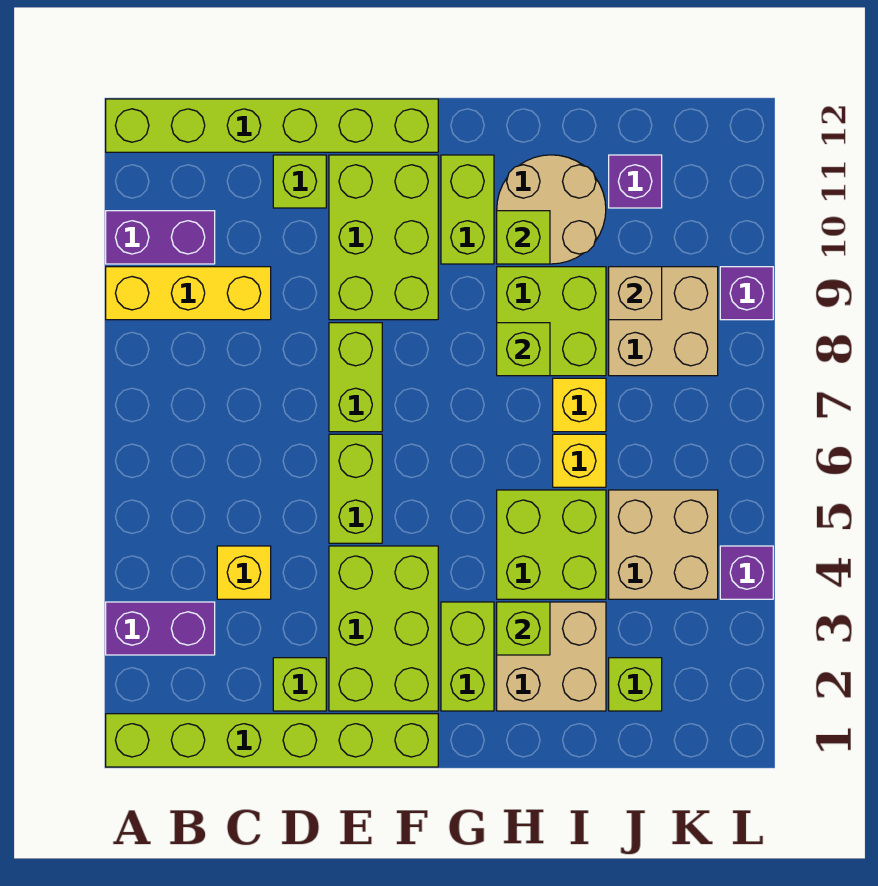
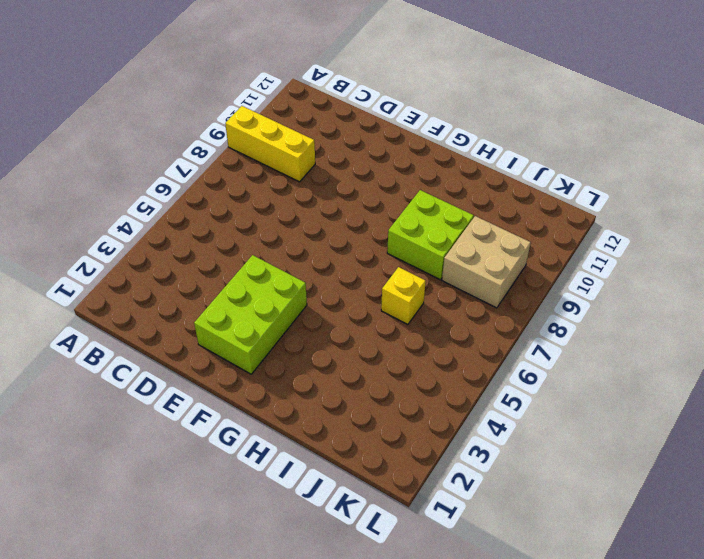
none -> lime 1x6 brick [106,714,438,767]
none -> purple 1x2 brick [106,602,215,655]
none -> purple 1x2 brick [106,211,215,264]
none -> lime 1x6 brick [106,99,438,152]

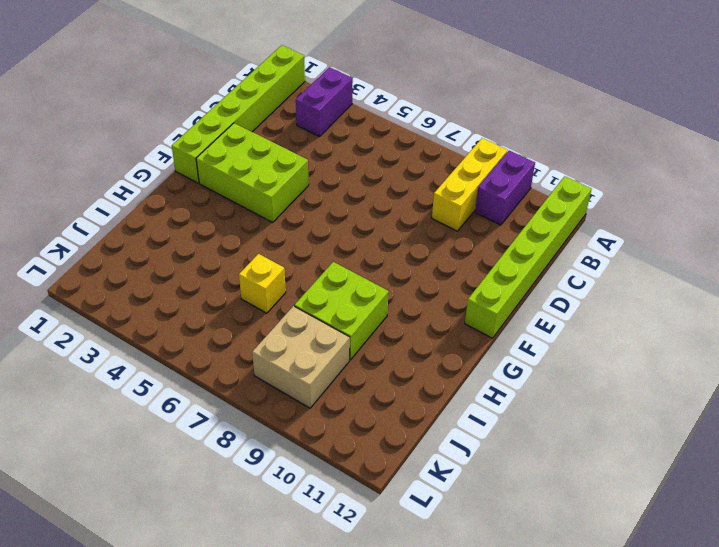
none -> yellow 1x1 brick [217,546,271,599]
none -> lime 1x1 brick [273,658,326,711]
none -> lime 1x1 brick [273,155,326,208]
none -> lime 1x2 brick [329,434,382,543]

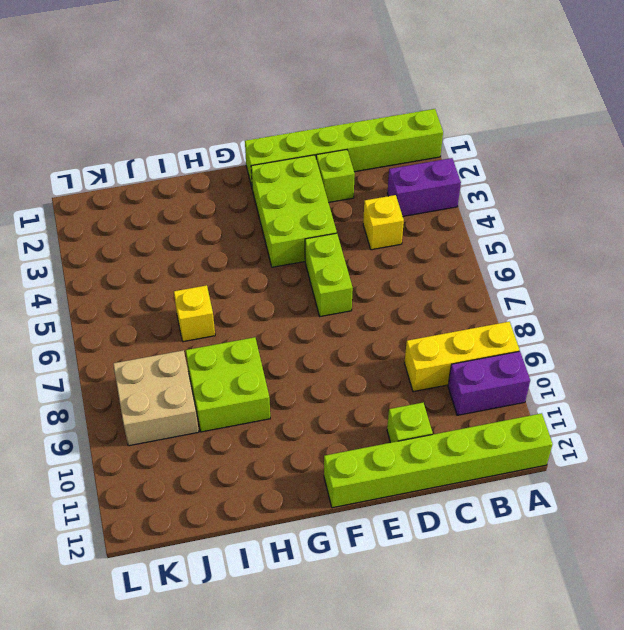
none -> lime 1x2 brick [329,323,382,432]
none -> lime 2x3 brick [329,155,438,320]
none -> lime 1x2 brick [441,602,494,711]
none -> lime 1x2 brick [441,155,494,264]

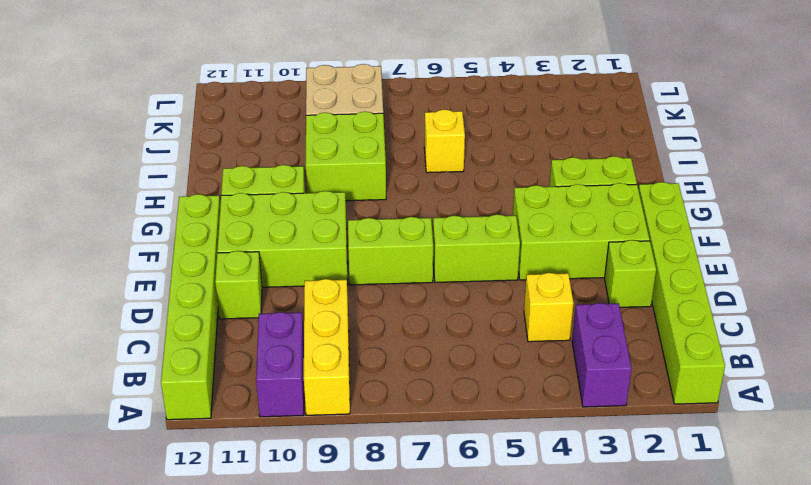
none -> tan 2x2 brick [497,602,606,711]
none -> lime 2x2 brick [497,490,606,599]
none -> tan 2x2 round brick [497,155,606,264]
none -> yellow 1x1 brick [553,378,606,432]

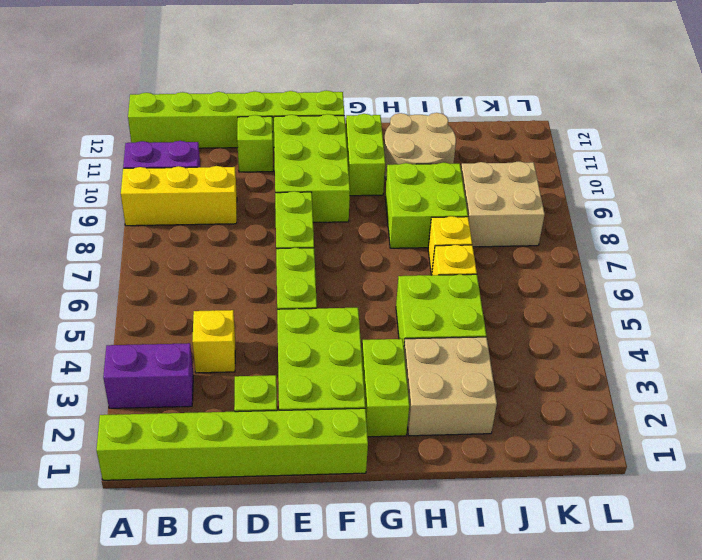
none -> lime 1x1 brick [609,658,662,711]
none -> tan 2x2 brick [609,490,718,599]
none -> purple 1x1 brick [609,155,662,208]
none -> purple 1x1 brick [720,546,773,599]

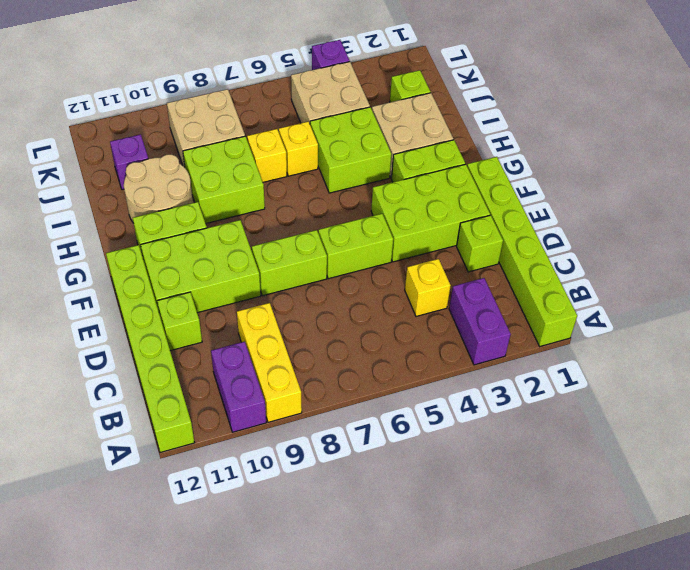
none -> purple 1x1 brick [720,267,773,320]
none -> lime 1x1 brick [497,602,550,655]
none -> lime 1x1 brick [497,323,550,376]
none -> lime 1x1 brick [497,211,550,264]

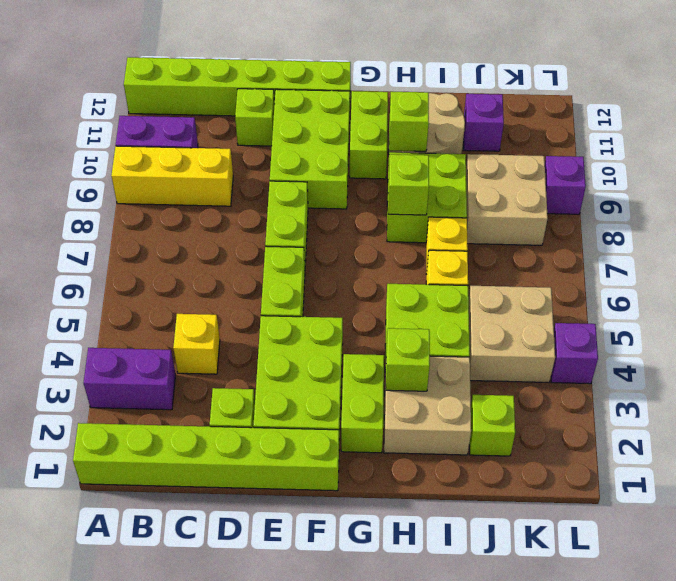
none -> tan 1x1 brick [609,267,662,320]

